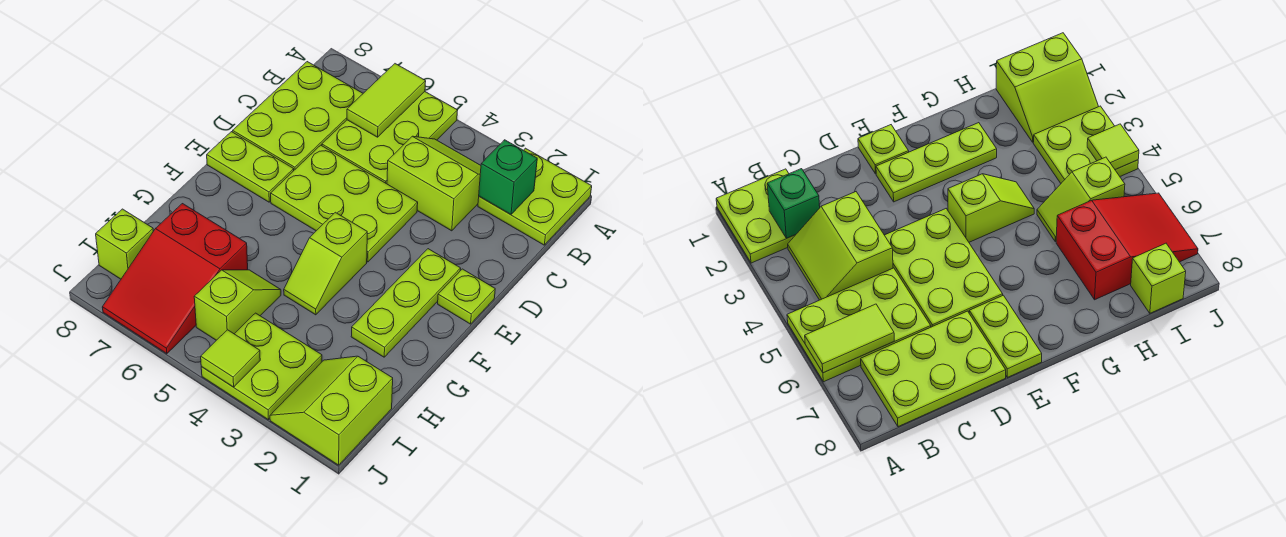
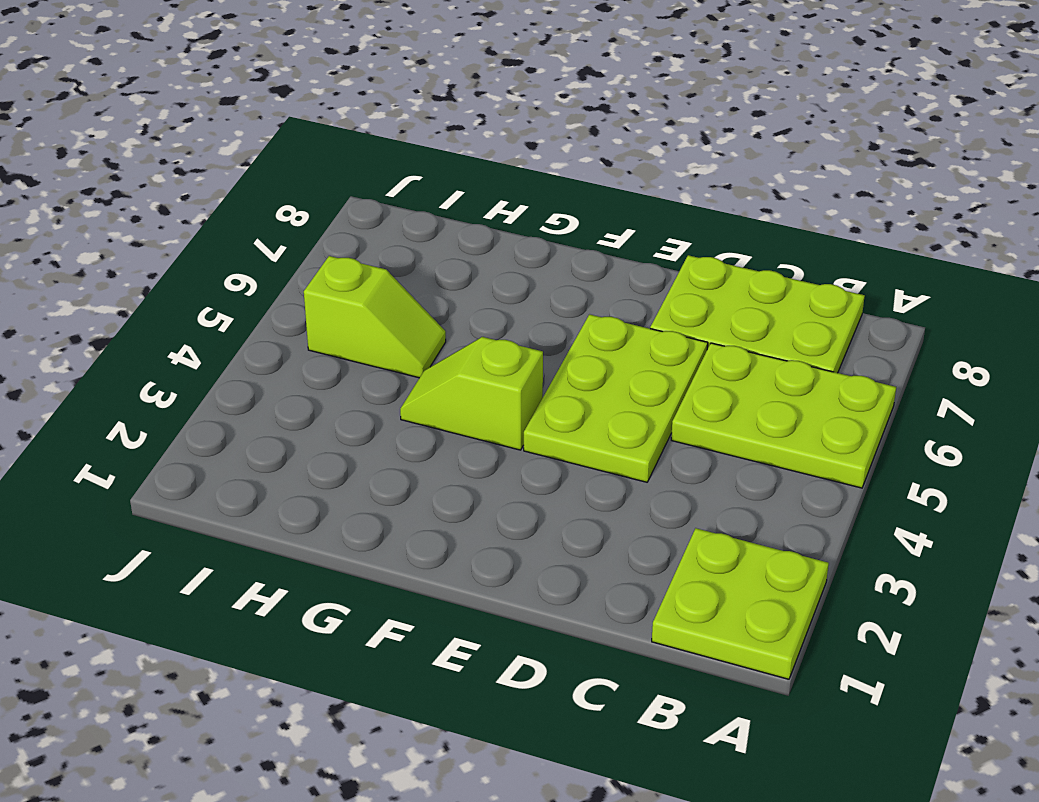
none -> lime 2x2 slope [387,136,481,231]
none -> lime 1x1 plate [438,269,495,324]
none -> lime 1x3 plate [351,249,461,357]

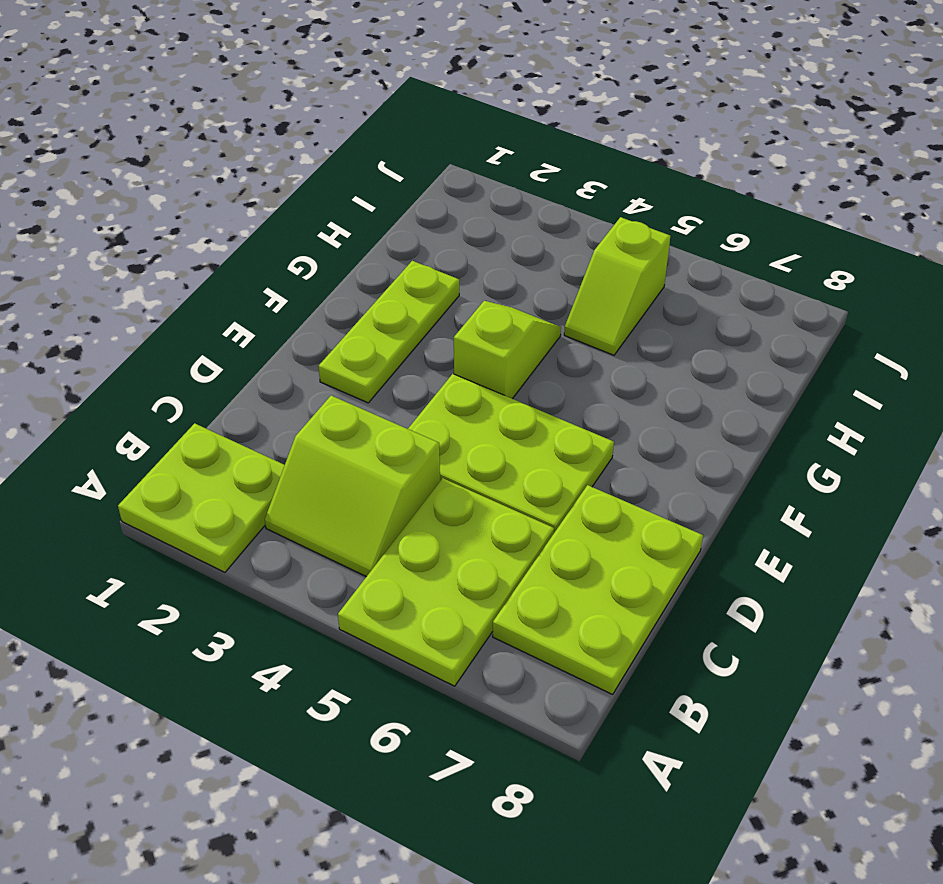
none -> lime 1x1 plate [438,269,495,324]
none -> lime 1x2 plate [207,132,294,202]
none -> red 2x3 slope [102,204,248,354]

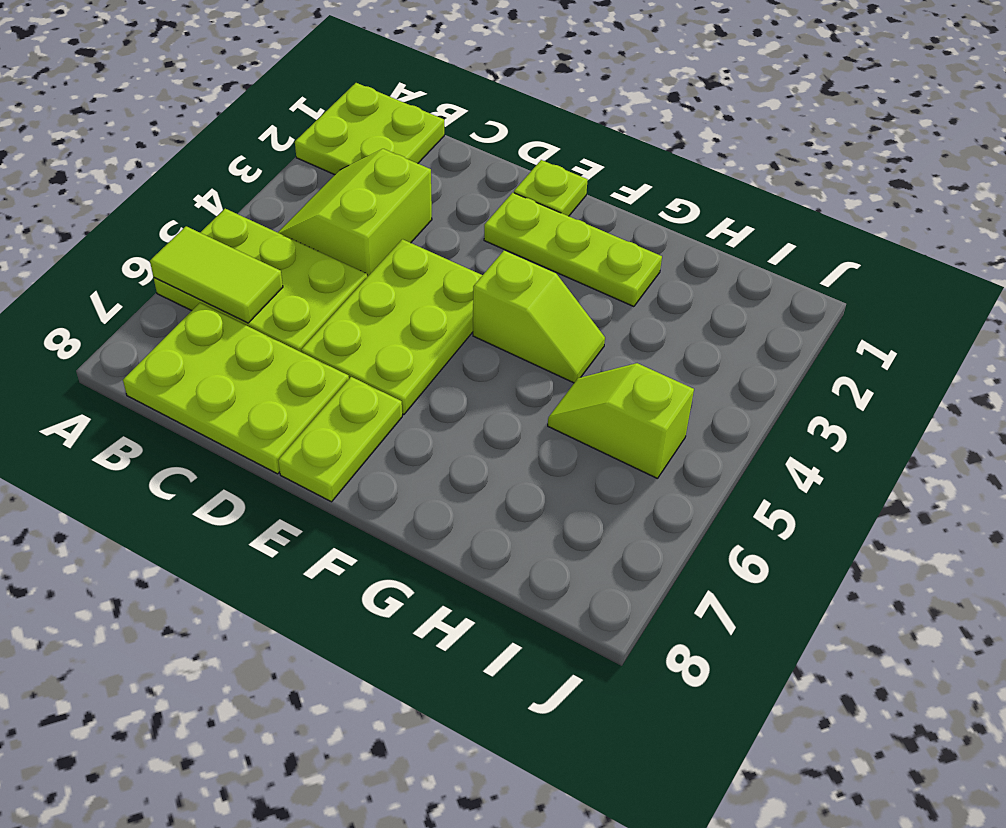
none -> red 2x3 slope [102,204,248,354]
none -> lime 2x2 slope [270,356,393,465]
none -> lime 2x2 plate [201,313,322,420]

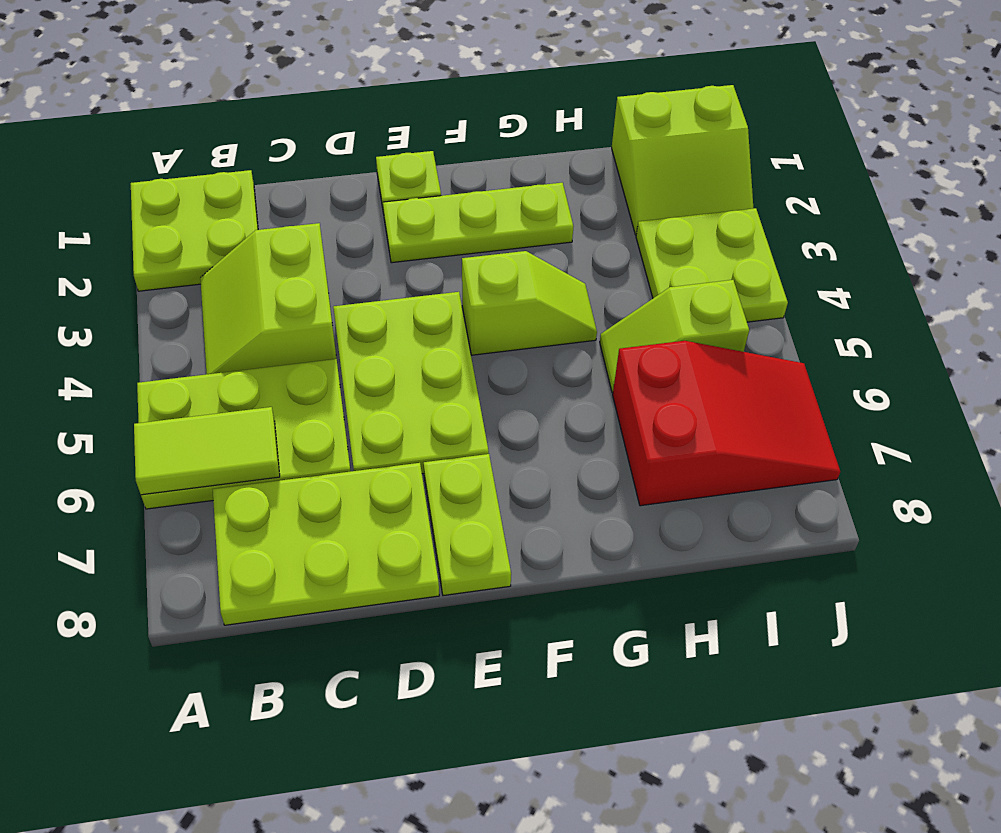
none -> lime 1x1 brick [96,209,153,279]
none -> green 1x1 brick [479,140,537,215]
none -> lime 1x1 tile [201,330,260,387]

